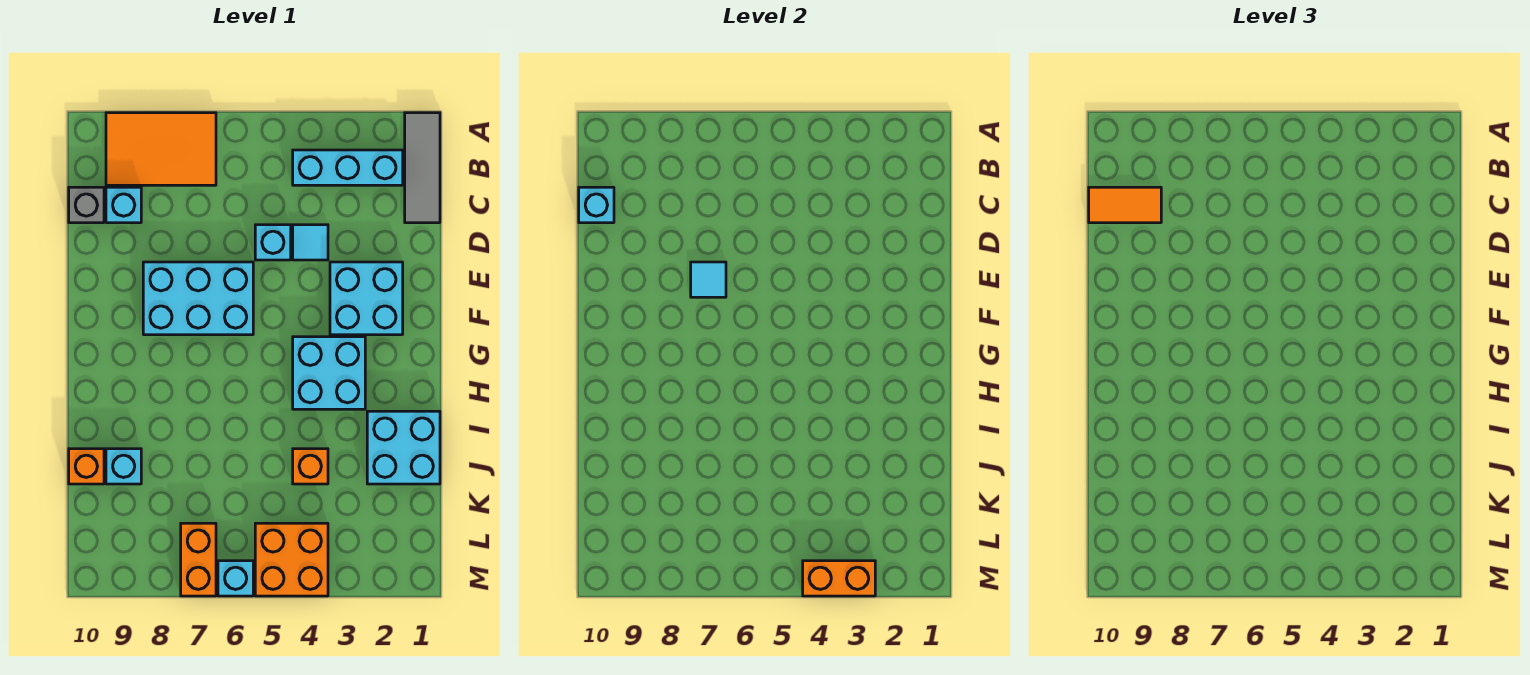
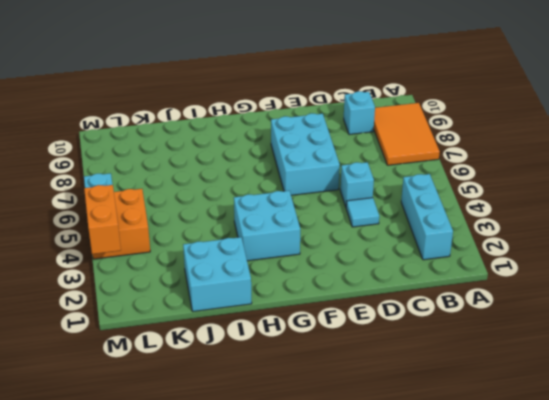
none -> grey 1x3 tile [405,113,440,223]
none -> grey 1x1 brick [69,187,104,223]
none -> cyan 2x2 brick [330,262,403,335]

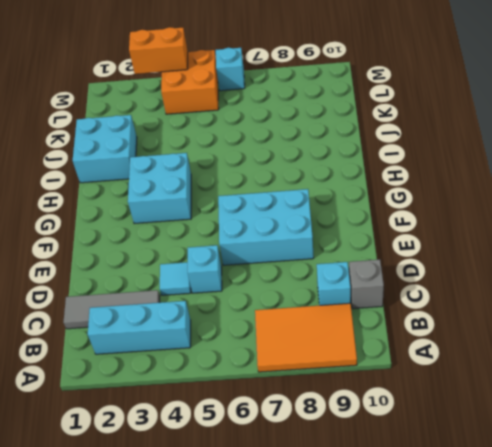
grey 1x3 tile [64,290,160,329] -> grey 1x3 tile turned to [405,113,440,223]
none -> cyan 2x2 brick [330,262,403,335]
none -> orange 1x1 brick [293,449,328,484]
none -> cyan 1x1 brick [106,449,141,484]

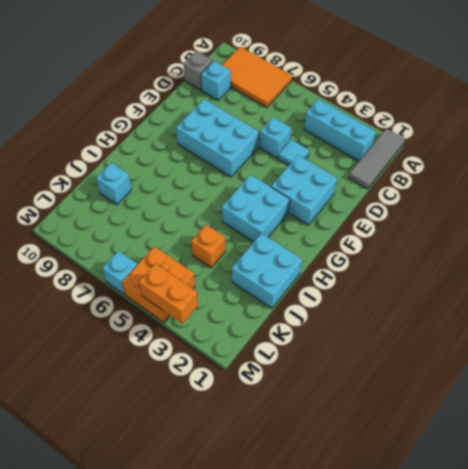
none -> orange 1x1 brick [69,449,104,484]
none -> orange 1x2 brick [181,523,216,596]
none -> cyan 1x1 brick [579,187,614,223]

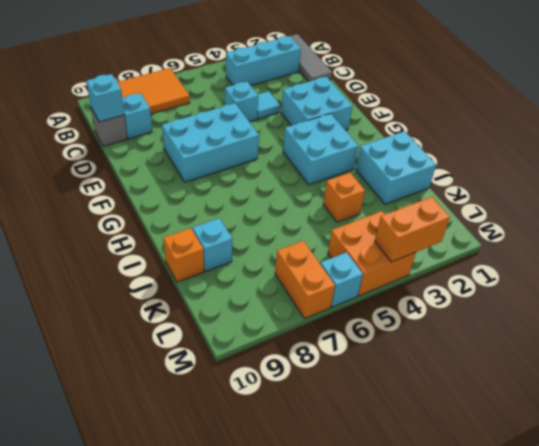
none -> cyan 1x1 tile [691,262,726,297]
none -> orange 1x2 tile [1089,187,1161,223]

